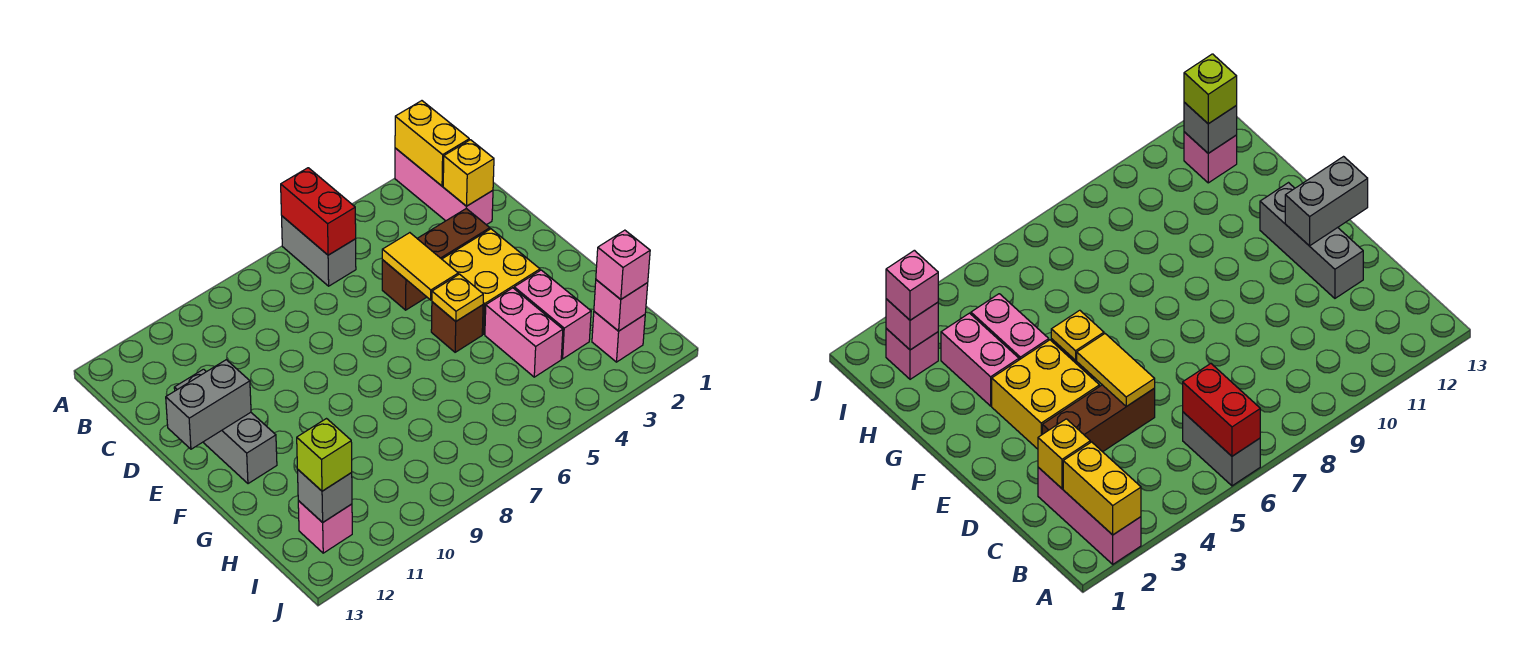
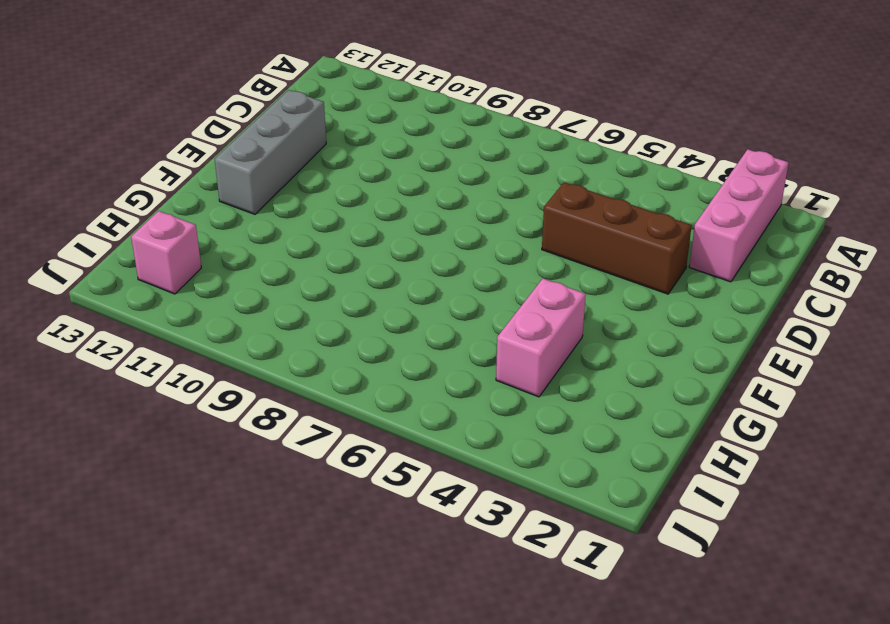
none -> grey 1x2 brick [282,216,356,286]
none -> yellow 2x2 brick [442,229,540,334]
none -> brown 1x1 brick [431,302,483,352]

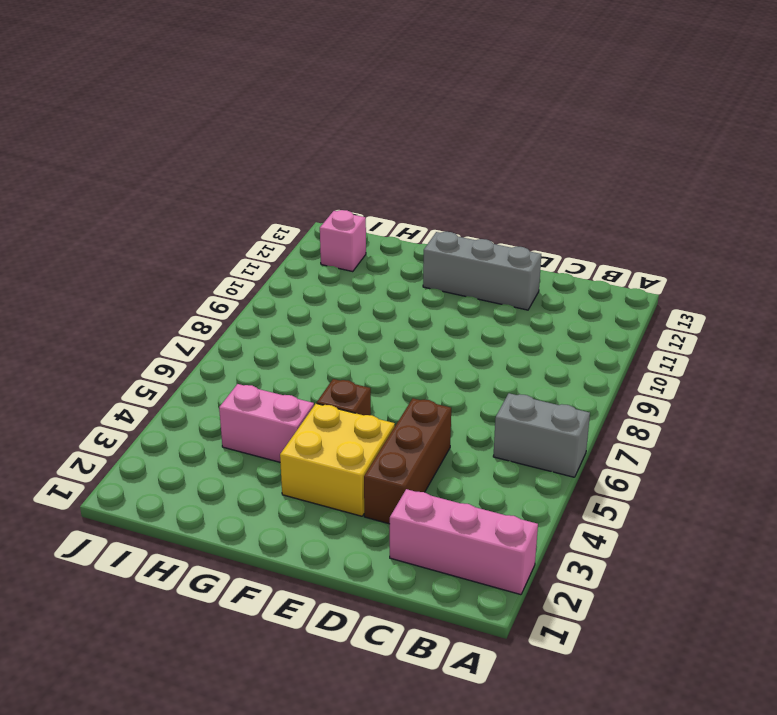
none -> pink 1x2 brick [514,270,591,359]
none -> pink 1x1 brick [592,311,645,362]
none -> yellow 1x2 brick [395,101,469,186]

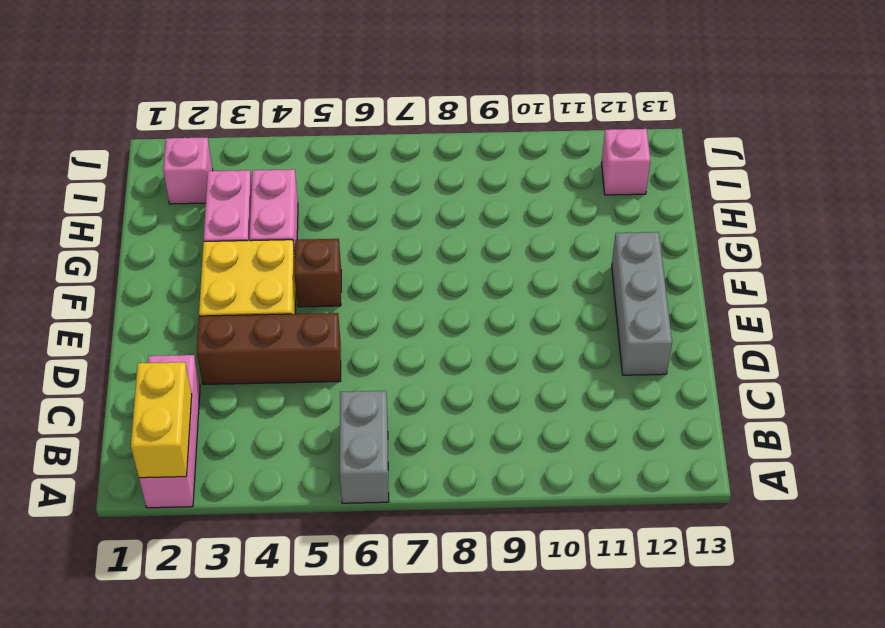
none -> red 1x2 brick [281,168,356,255]
none -> yellow 1x1 brick [443,140,494,206]
none -> yellow 1x2 tile [382,233,458,300]

